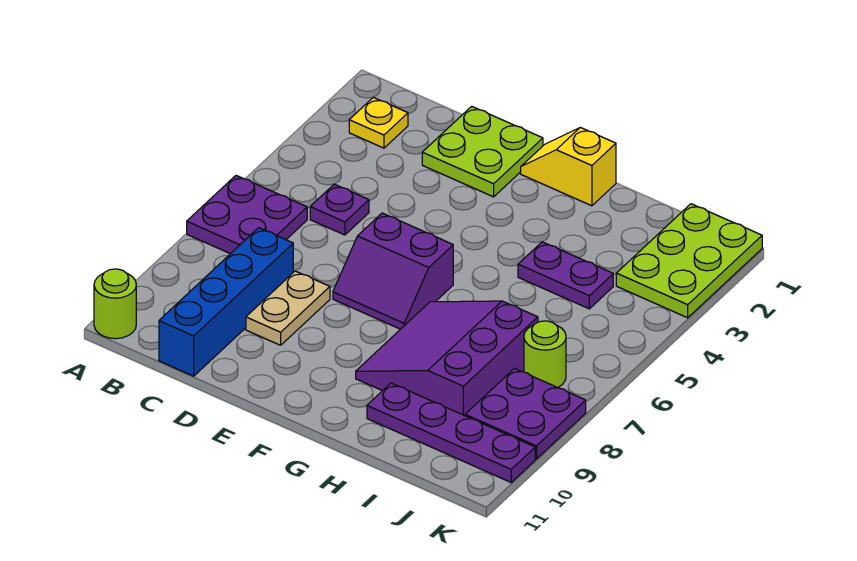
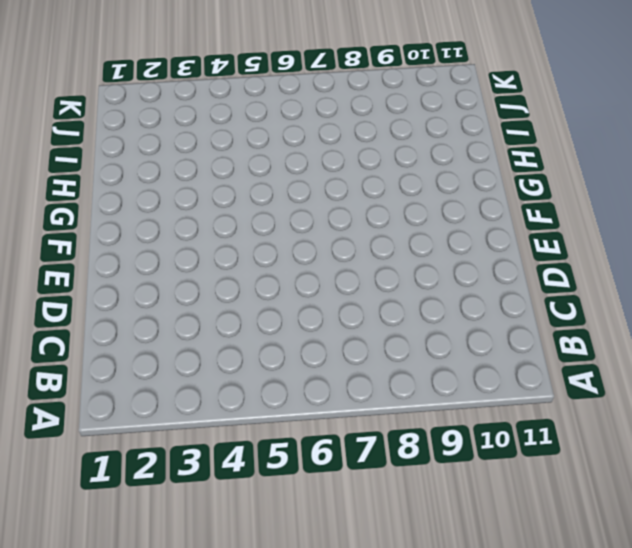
none -> purple 2x2 plate [187,176,307,254]
none -> lime 1x1 round brick [94,269,136,339]
none -> yellow 1x1 plate [349,97,408,148]

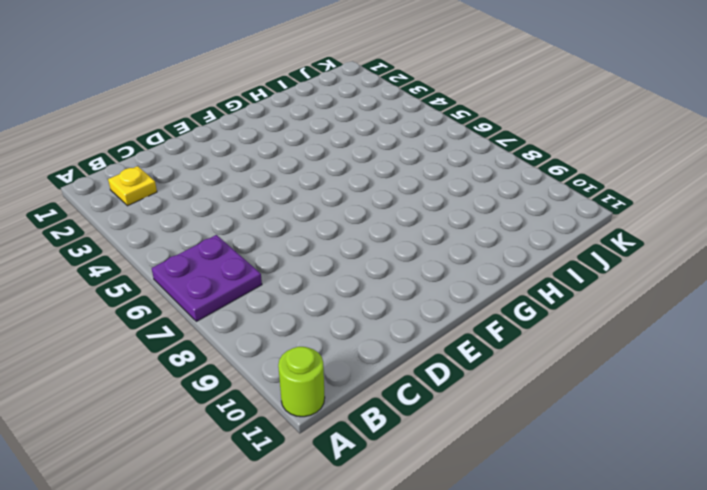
none -> purple 1x1 plate [310,184,369,235]
none -> blue 1x4 brick [159,228,293,376]
none -> lime 2x2 plate [422,106,543,197]

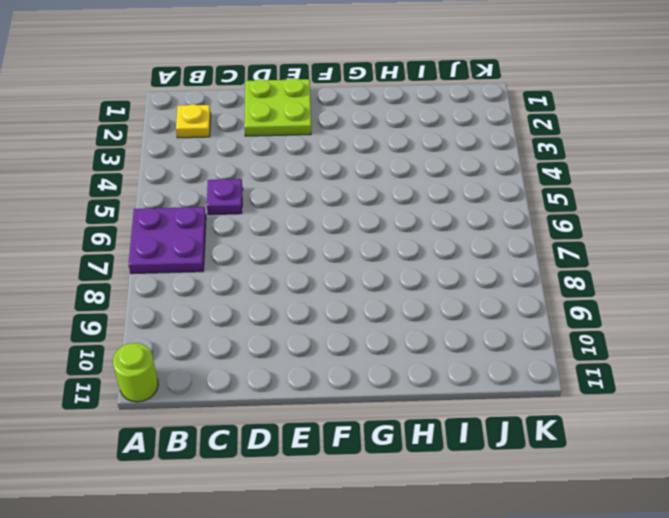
none -> blue 1x4 brick [159,228,293,376]
none -> tan 1x2 plate [246,271,330,345]
none -> purple 2x2 slope [333,213,453,329]

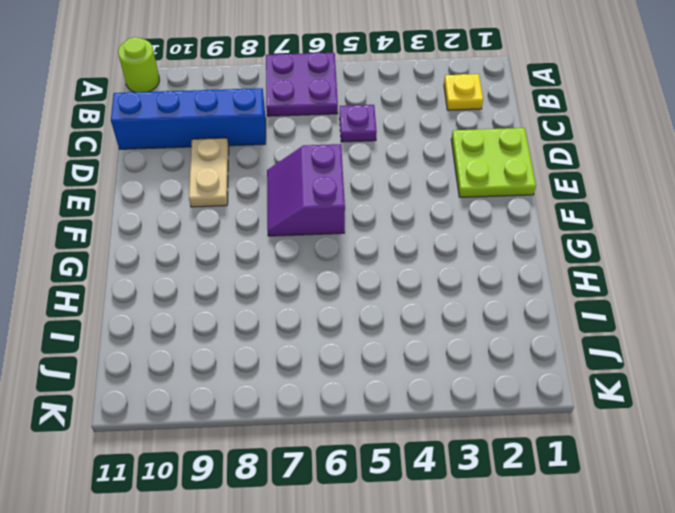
tan 1x2 plate [189,138,229,207] -> tan 1x2 plate turned to [246,271,330,345]
none -> yellow 1x2 slope [521,127,616,206]
none -> purple 3x3 slope [356,301,538,416]
none -> purple 1x2 plate [518,242,613,309]

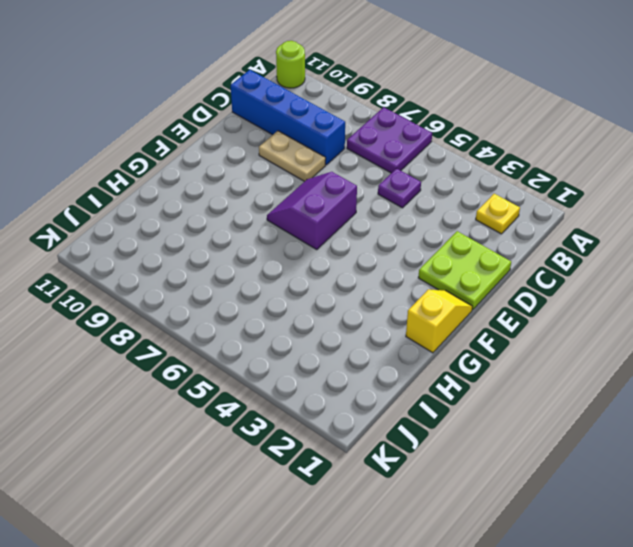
none -> purple 3x3 slope [356,301,538,416]
none -> purple 1x2 plate [518,242,613,309]
none -> purple 1x4 plate [367,383,535,482]

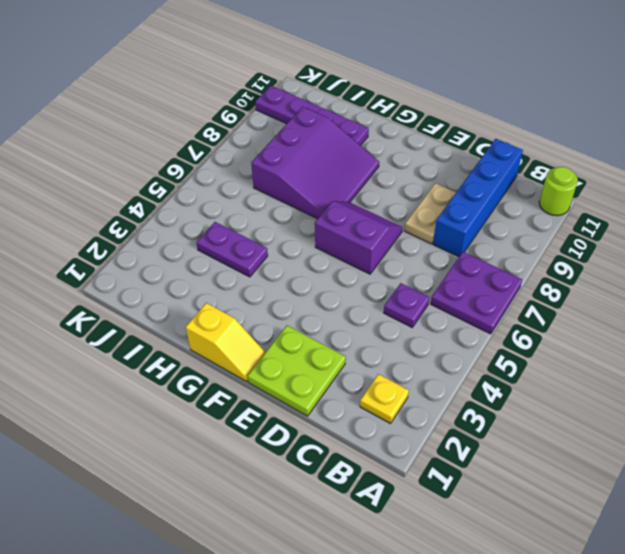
none -> lime 2x3 plate [616,204,762,318]
none -> lime 1x1 round brick [524,321,566,388]
none -> purple 2x2 plate [465,369,586,459]

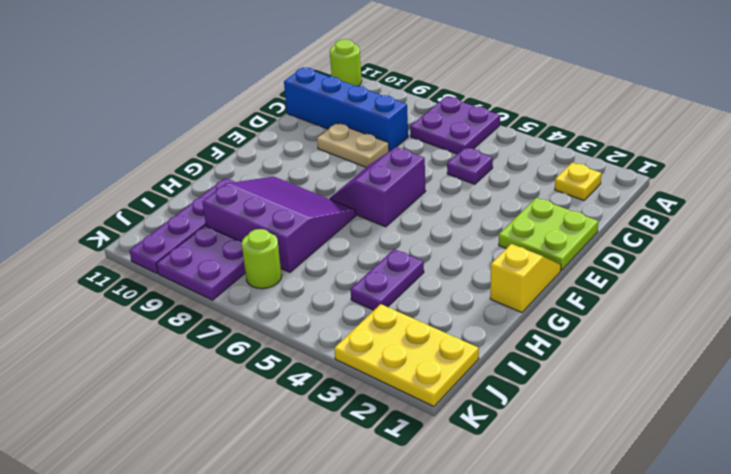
yellow 2x3 plate [334,304,479,407] -> lime 2x3 plate [616,204,762,318]

